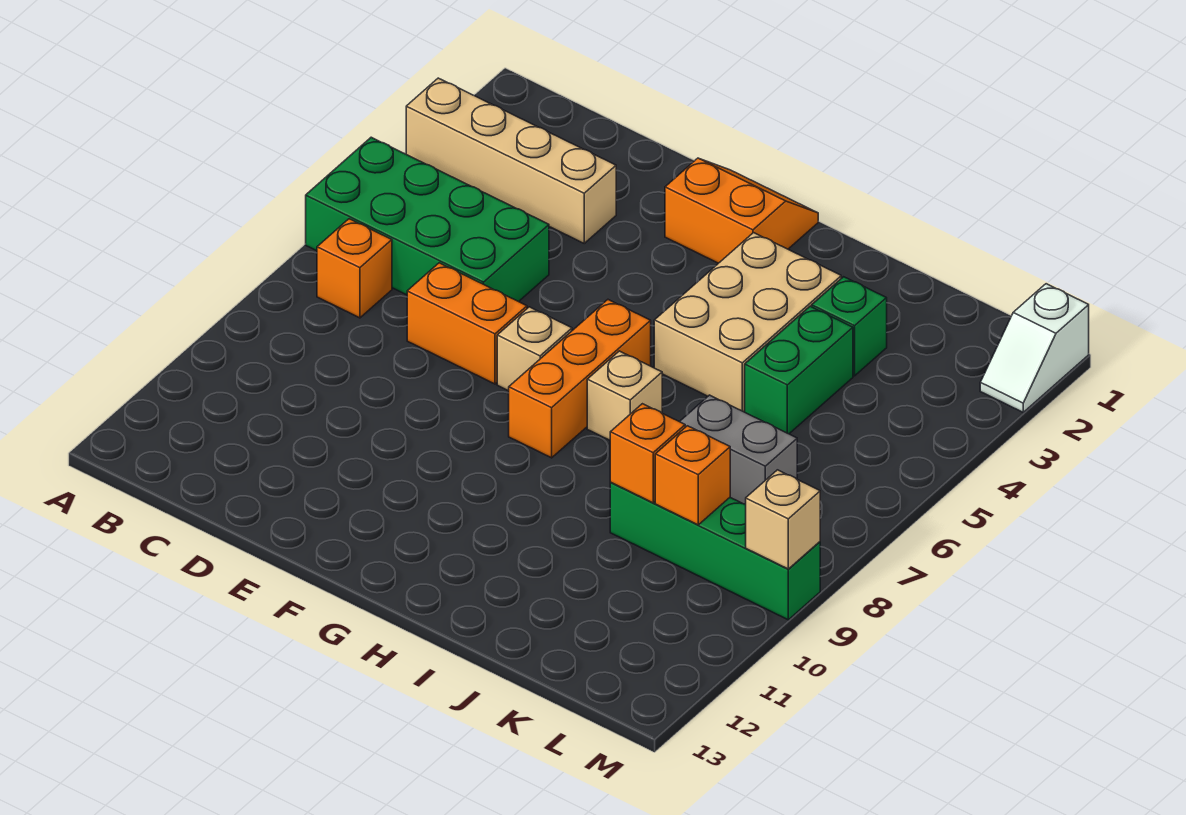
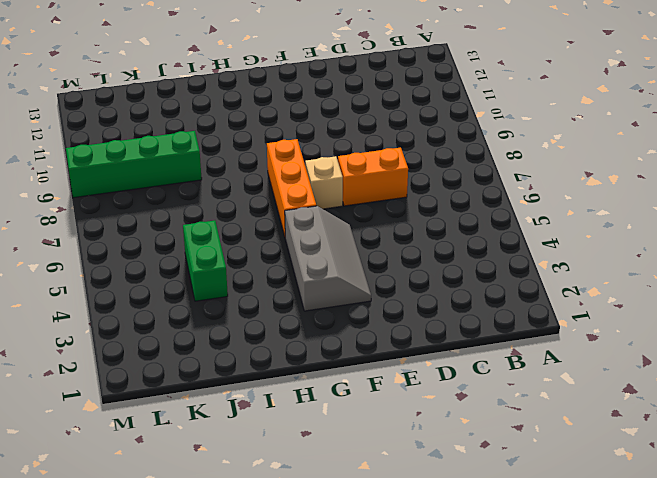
grey 2x3 slope [285,206,371,311] -> none
none -> tan 1x4 brick [406,78,616,243]
none -> green 2x4 brick [306,137,549,302]
none -> orange 1x1 brick [317,219,392,318]

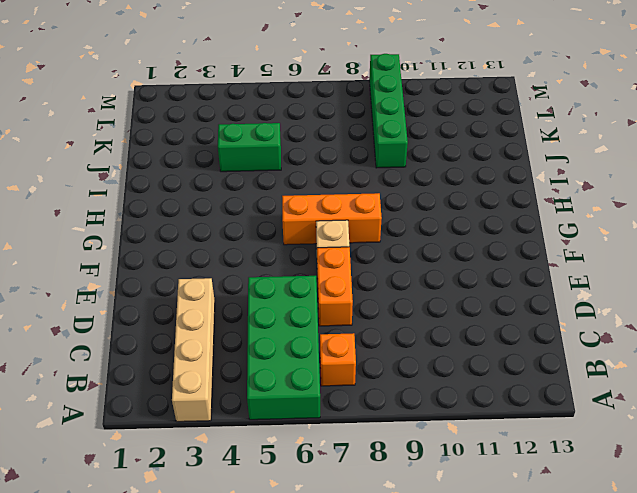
none -> orange 2x2 slope [665,158,818,263]
none -> tan 2x3 brick [654,233,841,412]
none -> tan 1x1 brick [587,351,662,440]

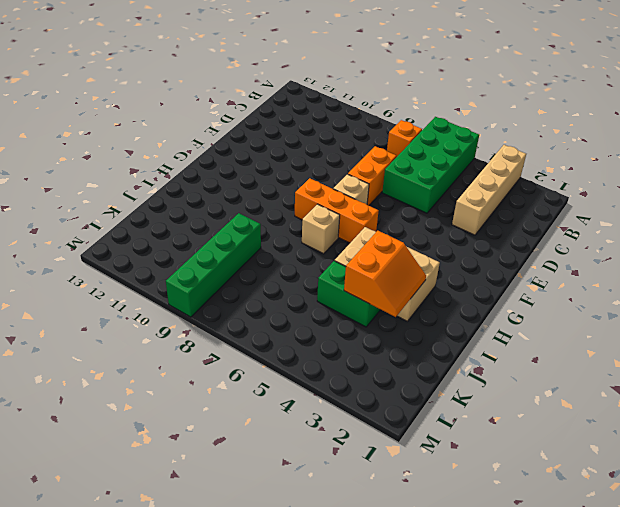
orange 2x2 slope [344,231,426,317] -> orange 2x2 slope moved to [665,158,818,263]
none -> green 1x1 brick [812,277,887,376]
none -> grey 1x2 brick [680,395,797,504]
none -> white 1x2 slope [980,284,1089,412]

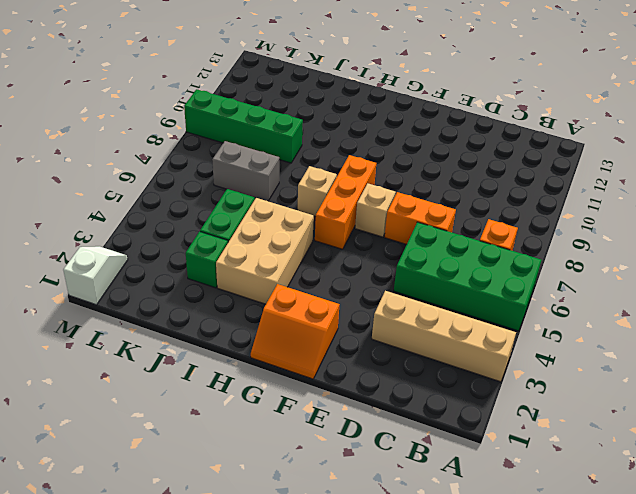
none -> orange 1x1 brick [610,404,685,503]
none -> orange 1x1 brick [655,426,730,525]
none -> tan 1x1 brick [746,470,820,569]

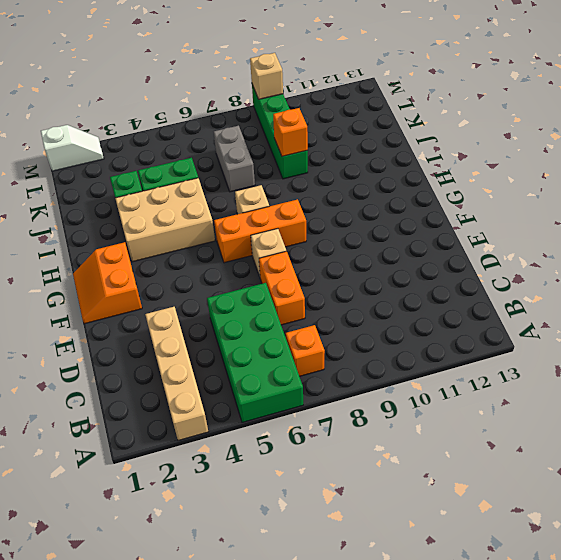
none -> orange 1x1 brick [655,426,730,525]

